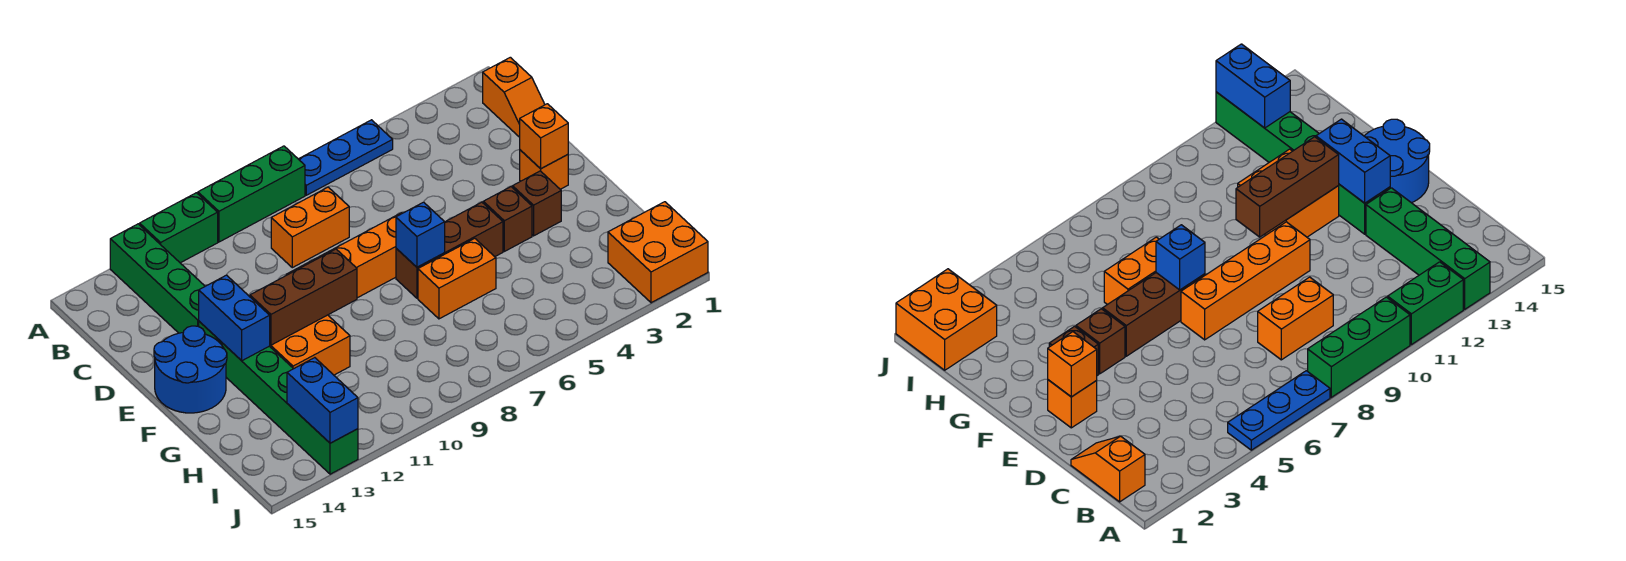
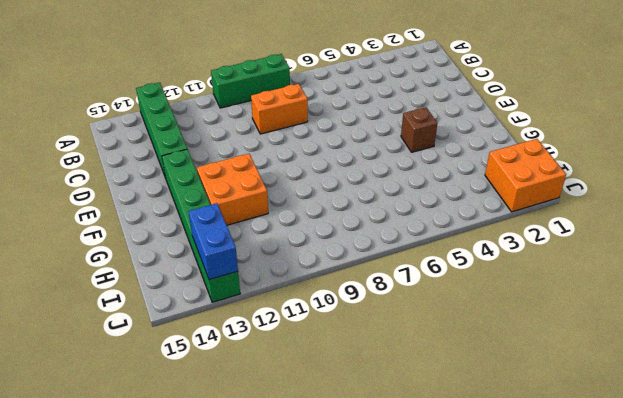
none -> blue 1x3 plate [299,120,393,195]
none -> green 1x2 brick [140,193,218,263]
none -> orange 1x2 slope [483,57,545,137]

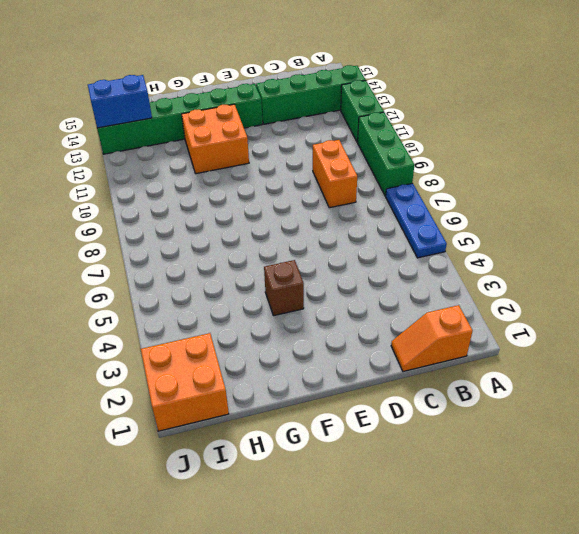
none -> orange 1x1 brick [520,150,568,189]
none -> orange 1x4 brick [286,213,402,298]
none -> blue 2x2 round brick [154,326,227,413]

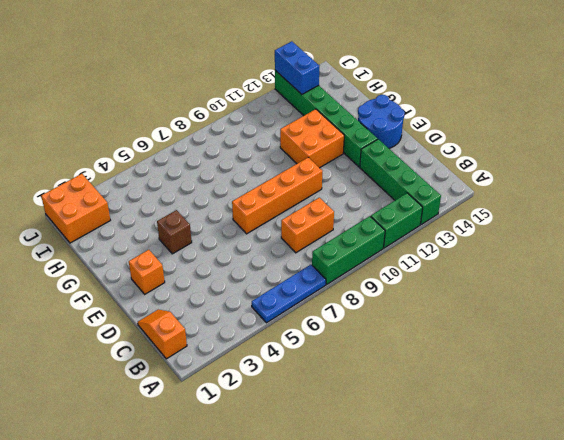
none -> brown 1x1 brick [513,171,561,236]
none -> brown 1x3 brick [396,202,503,298]
none -> orange 1x2 brick [418,238,496,319]

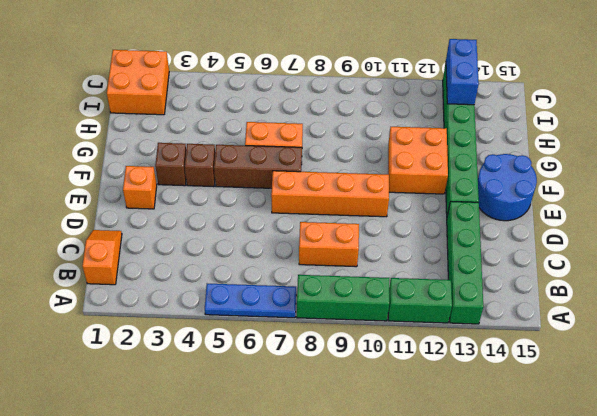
none -> orange 1x1 brick [520,104,568,169]
none -> blue 1x2 brick [199,275,270,361]
none -> blue 1x1 brick [396,202,445,267]

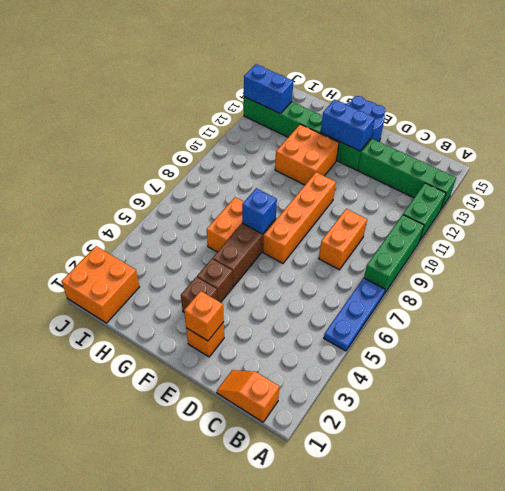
none -> brown 1x3 brick [250,249,357,345]

